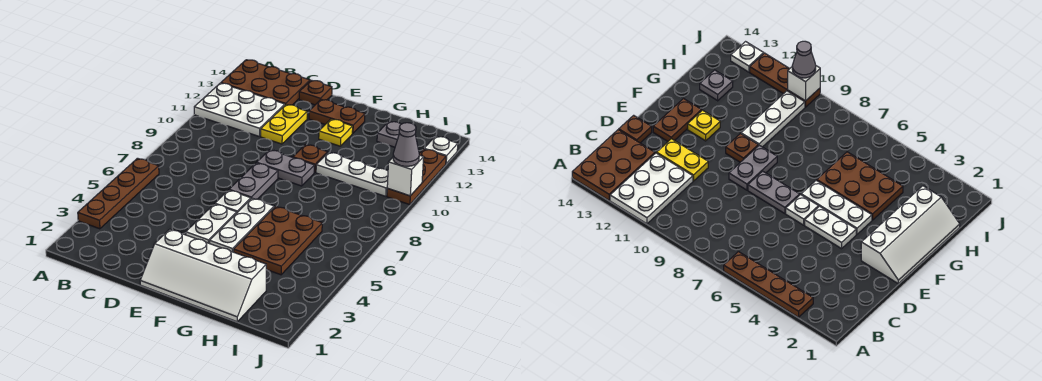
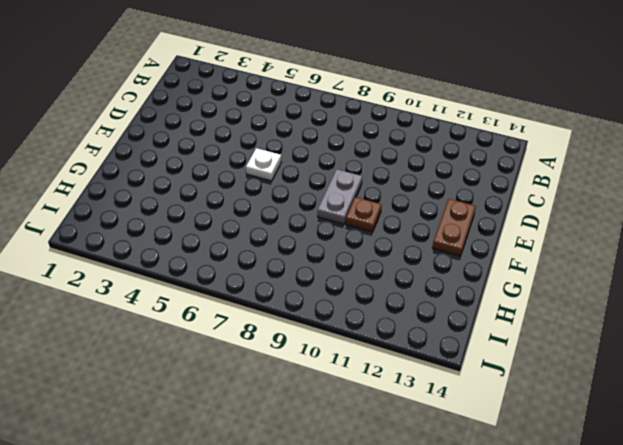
none -> brown 1x4 plate [78,158,159,229]
none -> white 2x3 plate [194,83,285,137]
none -> brown 2x3 plate [221,60,310,105]

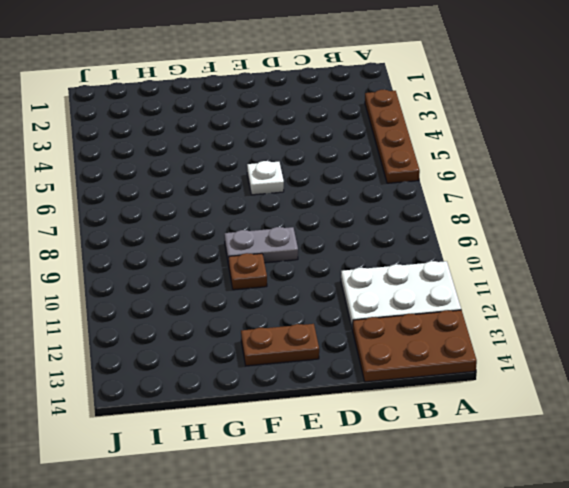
none -> yellow 1x2 plate [261,104,307,144]
none -> brown 1x1 plate [299,80,332,105]
none -> white 2x4 slope [140,229,266,322]

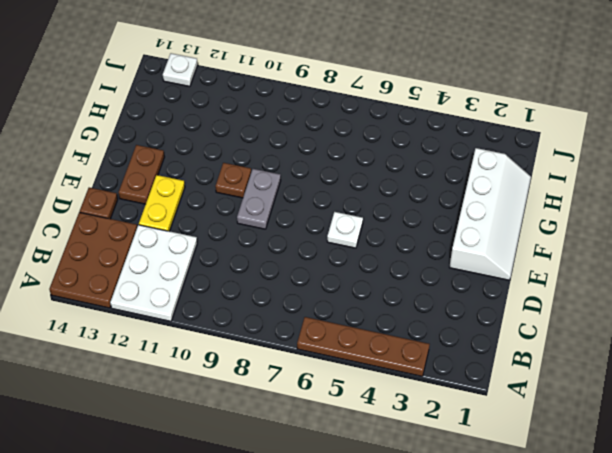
yellow 1x2 plate [139,175,185,231] -> yellow 1x2 plate turned to [261,104,307,144]
none -> white 1x2 plate [186,204,237,243]
none -> grey 1x2 plate [229,163,278,199]
none -> white 1x3 plate [210,198,274,252]

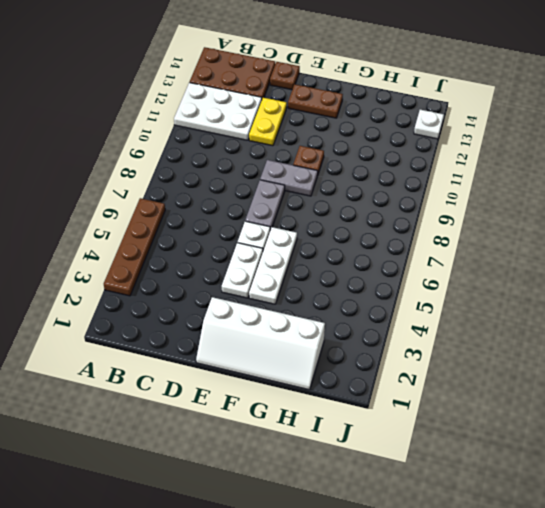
none -> yellow 1x1 plate [319,119,353,146]
none -> brown 2x3 plate [234,206,322,275]
none -> white 1x3 plate [316,152,388,196]

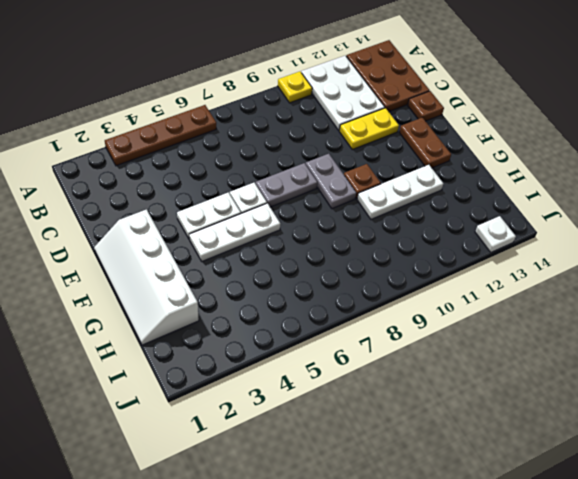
yellow 1x1 plate [278,72,312,103] -> yellow 1x1 plate moved to [319,119,353,146]
white 1x3 plate [357,165,443,219] -> white 1x3 plate turned to [316,152,388,196]
none -> brown 2x3 plate [234,206,322,275]
none -> grey 1x1 plate [377,121,401,147]
none -> brown 1x3 plate [387,149,446,205]

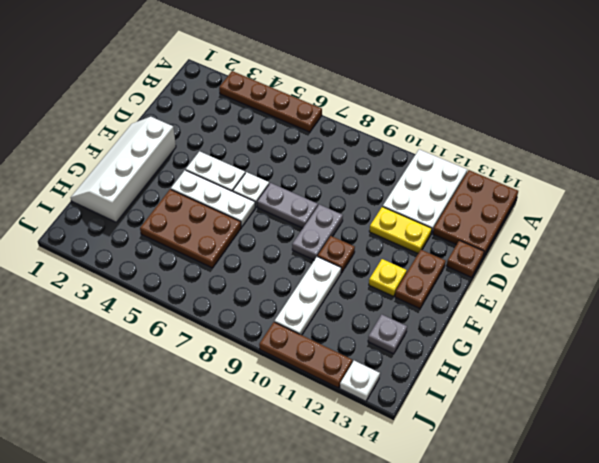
none -> white 1x1 brick [387,155,424,196]
none -> grey 1x1 cone [393,123,419,166]

